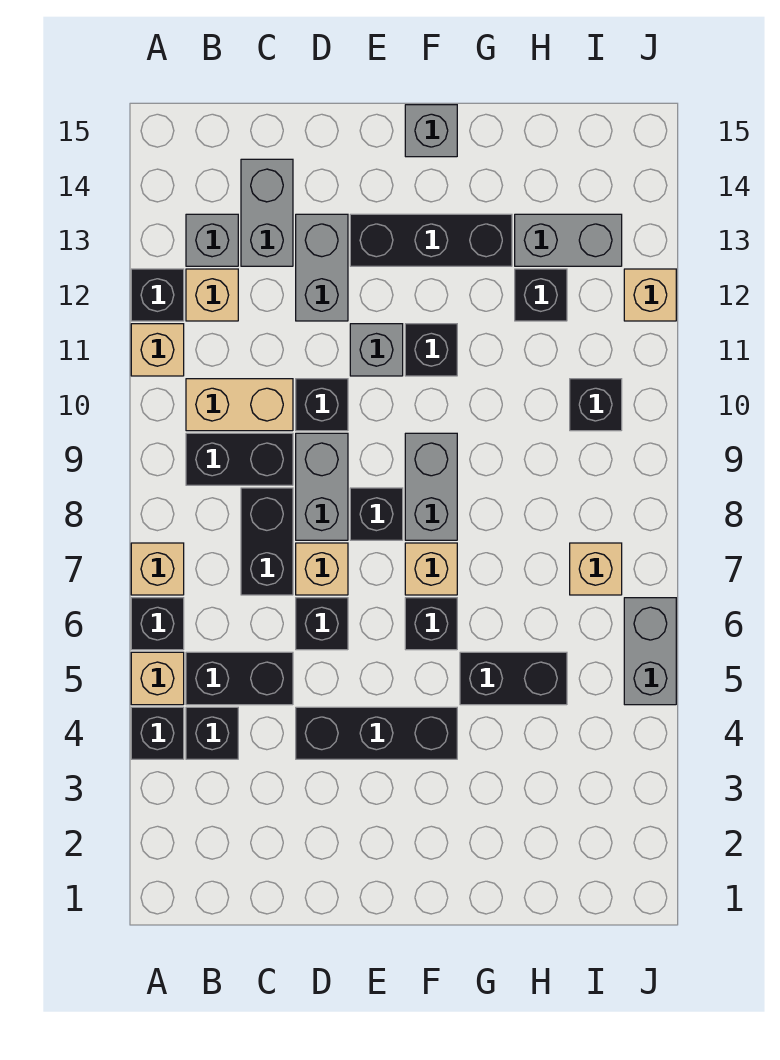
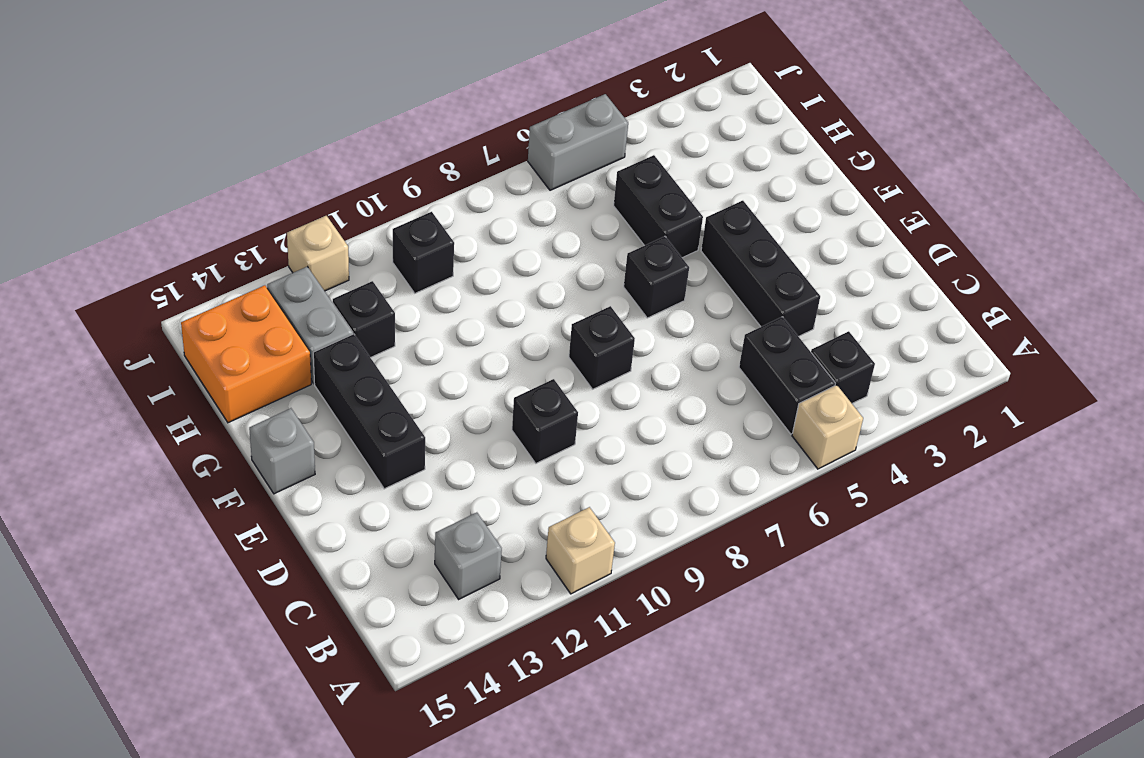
orange 2x2 brick [181,285,311,423] -> none
none -> black 1x1 brick [131,707,184,759]
none -> black 1x1 brick [131,598,184,650]
none -> tan 1x1 brick [131,543,184,595]
none -> black 1x1 brick [131,269,184,321]

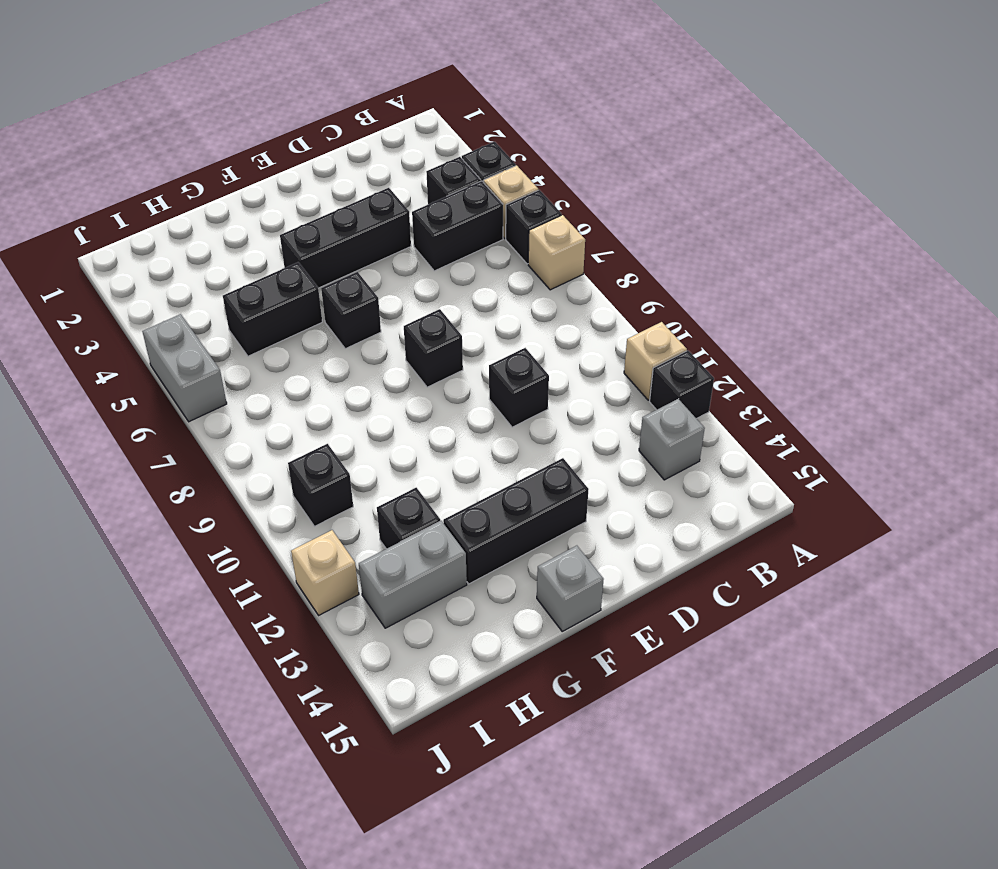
none -> black 1x2 brick [186,433,293,485]
none -> tan 1x2 brick [186,379,293,431]
none -> tan 1x1 brick [186,269,238,321]
none -> black 1x2 brick [241,488,293,595]

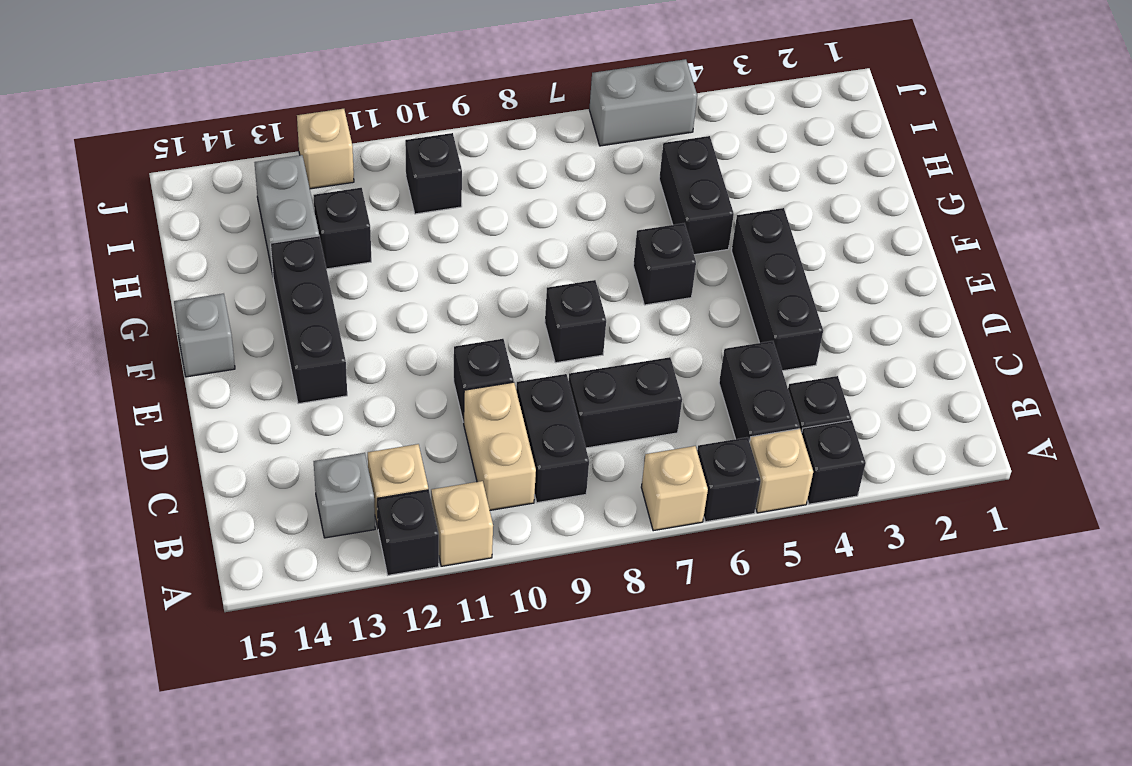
none -> grey 1x2 brick [241,159,293,266]
none -> black 1x1 brick [296,598,348,650]
none -> tan 1x1 brick [296,543,348,595]
none -> grey 1x2 brick [296,433,348,540]

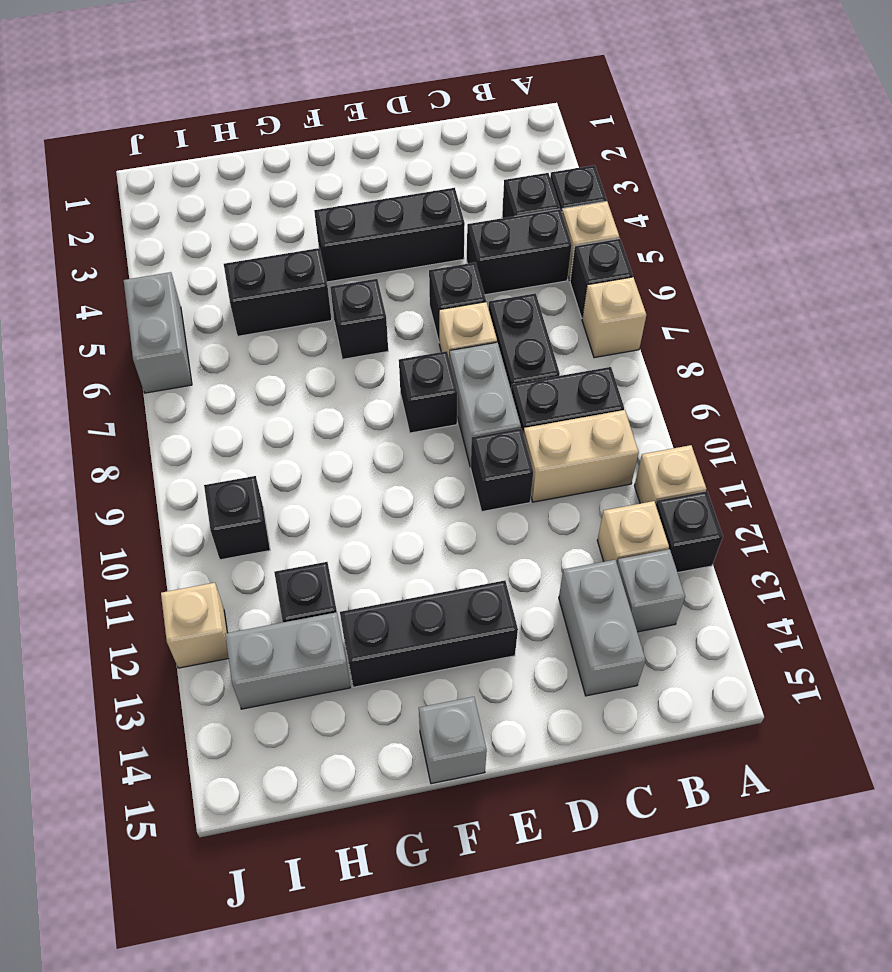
none -> grey 1x2 brick [296,214,348,321]
none -> grey 1x1 brick [350,324,403,376]
none -> tan 1x1 brick [405,543,457,595]
none -> grey 1x2 brick [405,433,457,540]

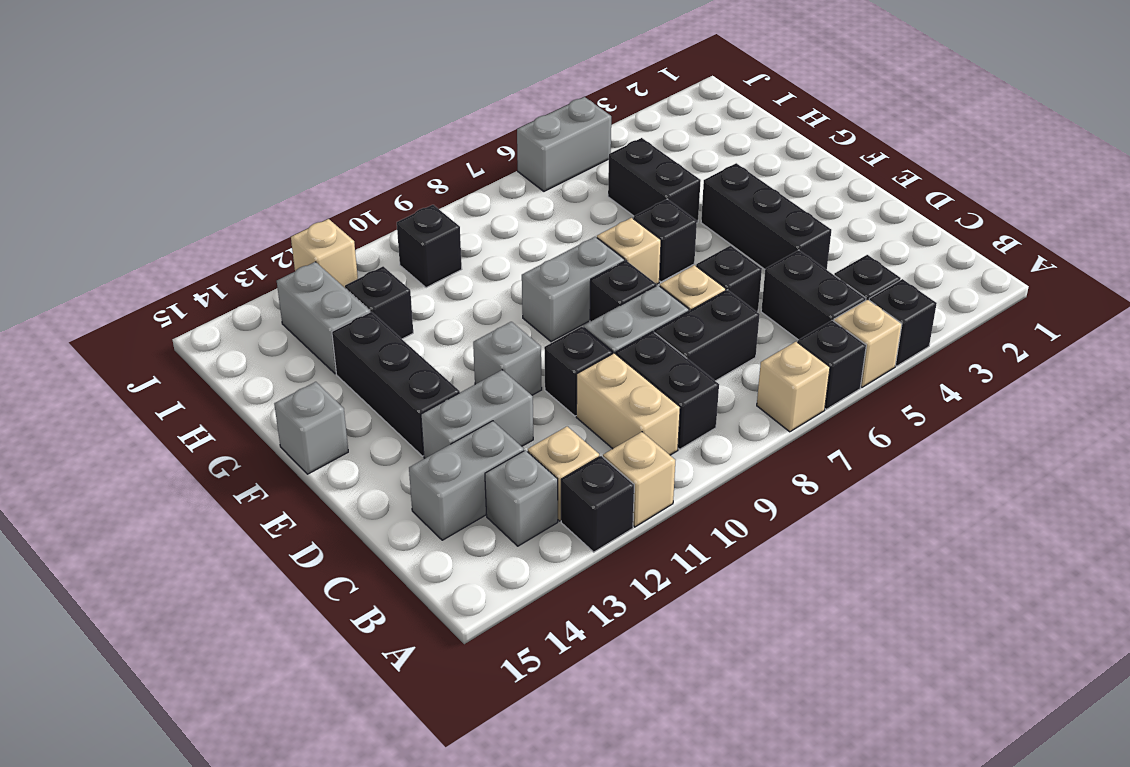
none -> black 1x1 brick [405,324,457,376]
none -> tan 1x1 brick [570,543,622,595]

